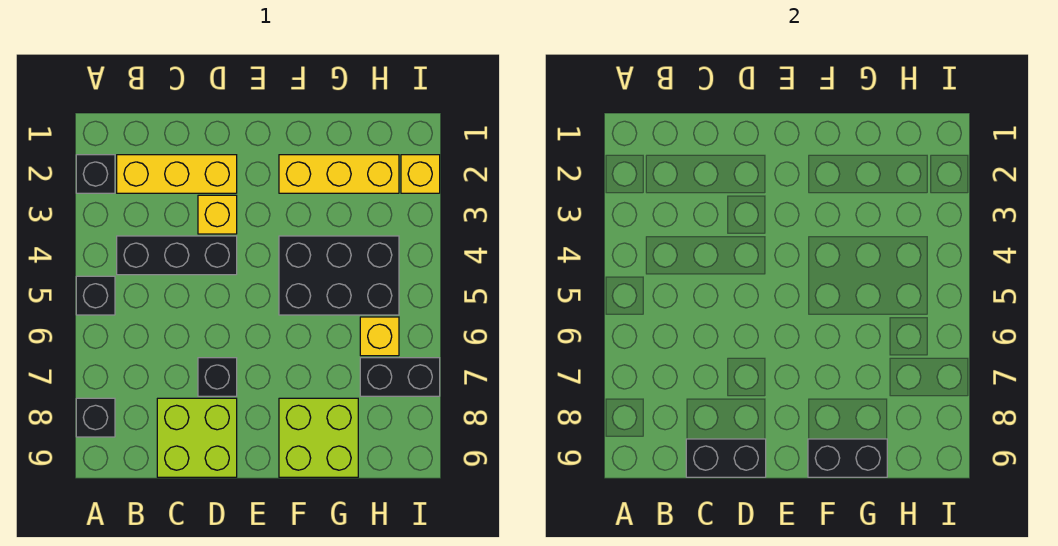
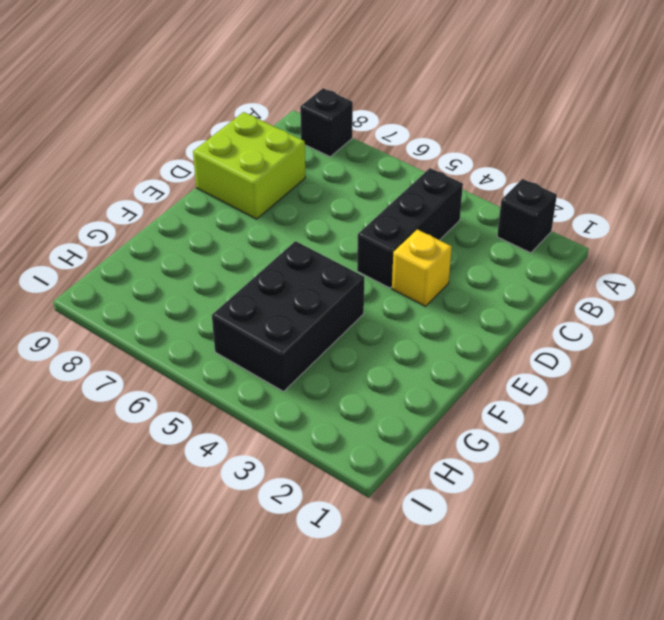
none -> black 1x1 brick [76,276,115,315]
none -> yellow 1x3 brick [117,155,237,193]
none -> black 1x1 brick [198,358,237,396]

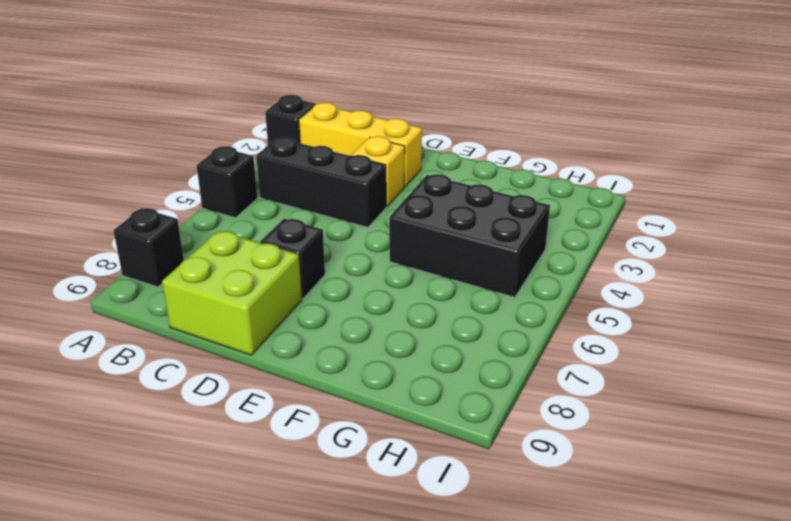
none -> yellow 1x3 brick [279,155,399,193]
none -> lime 2x2 brick [279,398,358,477]
none -> yellow 1x1 brick [360,317,399,356]

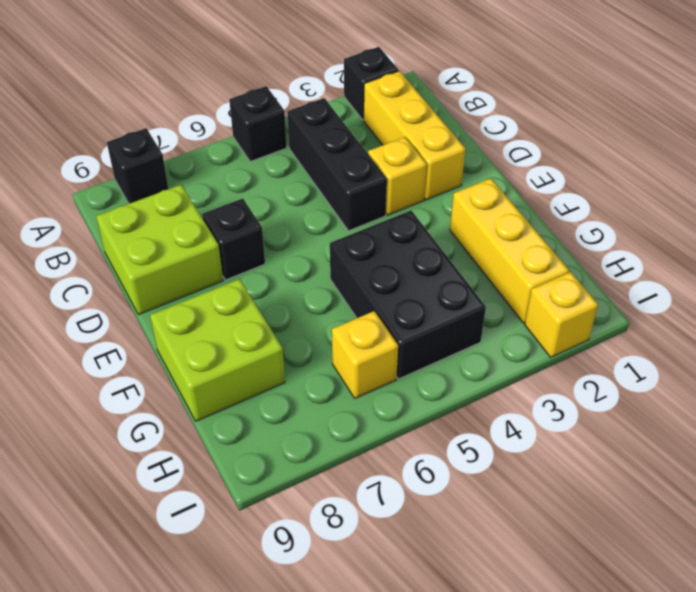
none -> black 1x2 brick [360,358,440,396]
none -> black 1x2 brick [686,439,766,477]
none -> black 1x2 brick [808,439,887,477]

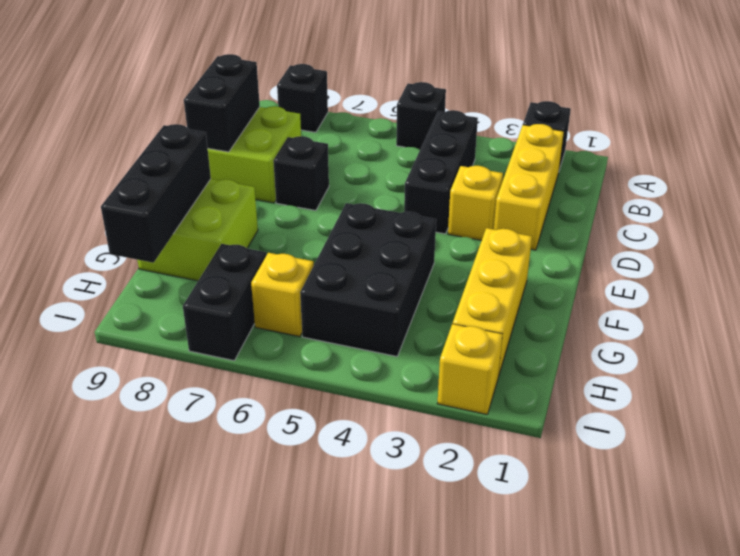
black 1x3 brick [101,124,211,263] -> black 1x2 brick [808,439,887,477]

